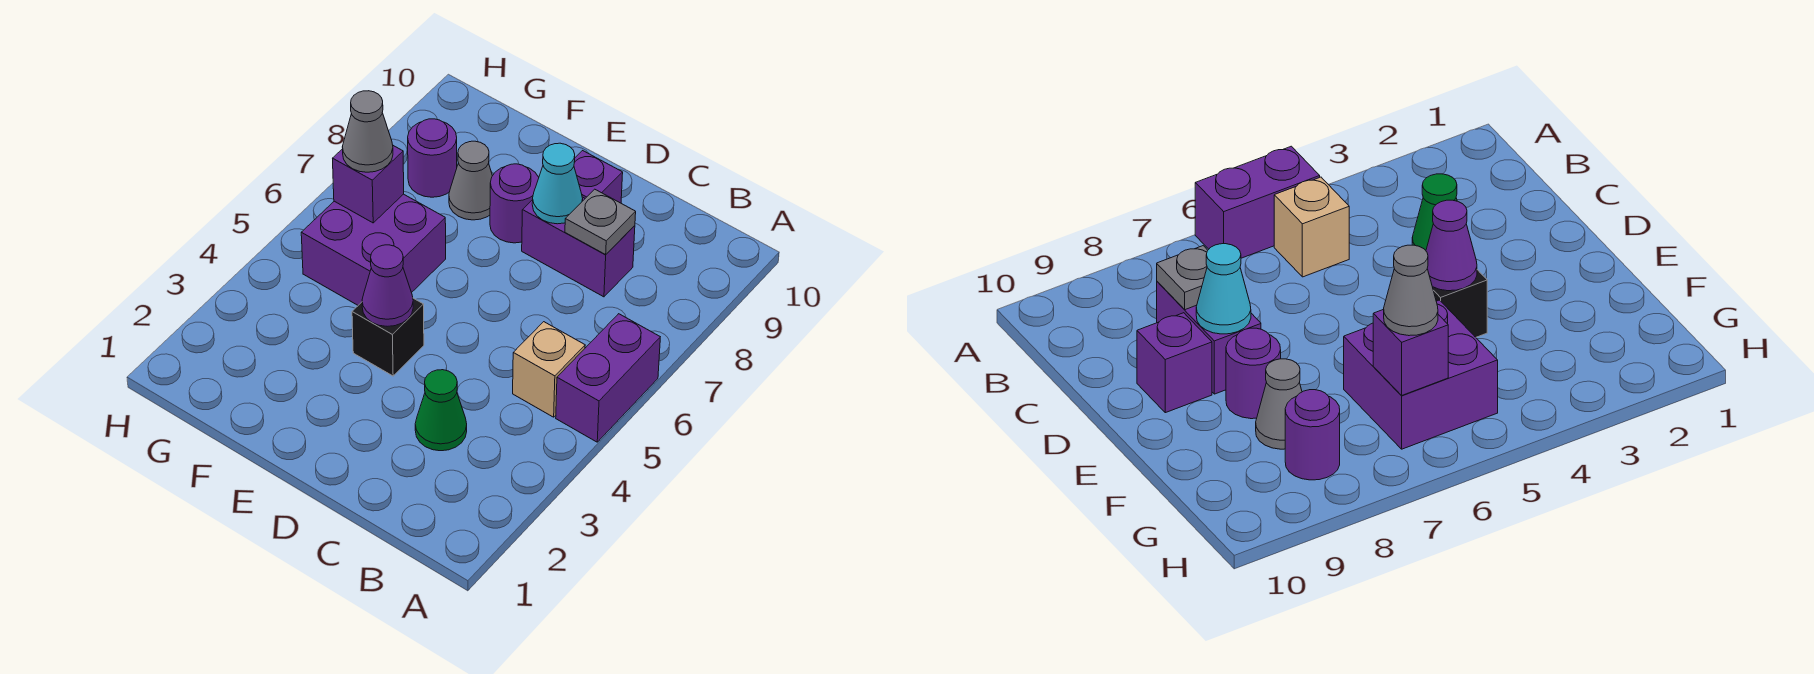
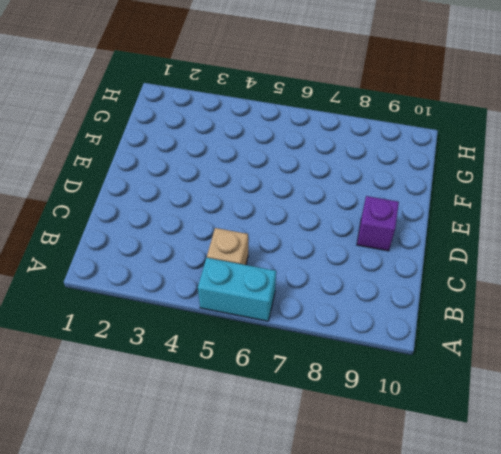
cyan 1x2 brick [198,258,276,321] -> purple 1x2 brick [556,314,660,442]
none -> green 1x1 cone [415,370,467,451]
none -> purple 1x2 brick [522,197,635,297]
none -> black 1x1 brick [352,298,424,376]

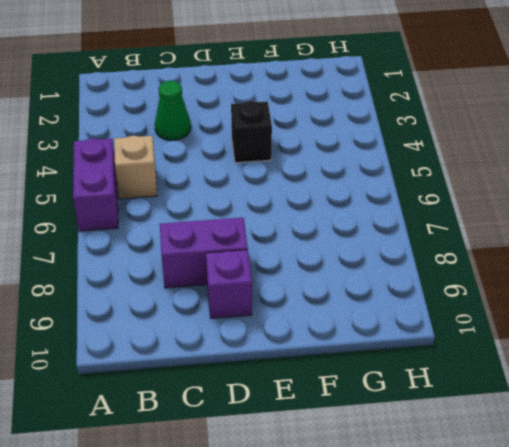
none -> purple 1x1 round brick [490,164,539,243]
none -> purple 2x2 brick [301,194,446,305]
none -> grey 1x1 cone [449,141,492,220]

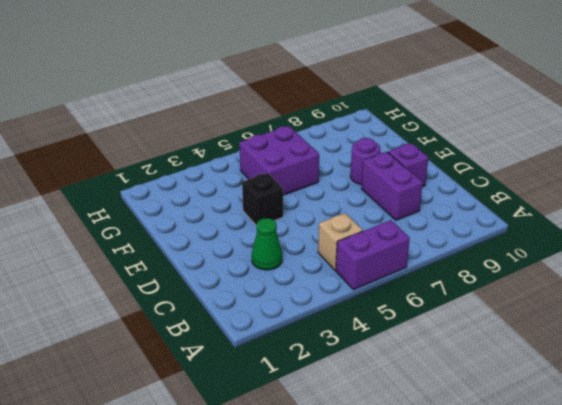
none -> grey 1x1 cone [449,141,492,220]
none -> purple 1x1 round brick [408,119,457,197]
none -> grey 1x1 plate [565,189,636,254]

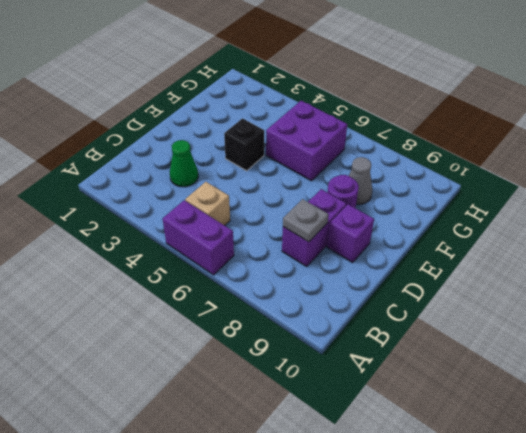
none -> purple 1x1 round brick [408,119,457,197]
none -> cyan 1x1 cone [532,143,583,224]
none -> purple 1x1 cone [362,245,413,326]

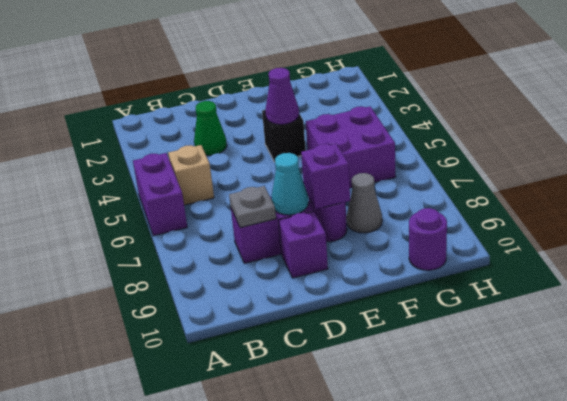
purple 1x1 brick [301,144,350,209] -> purple 1x1 brick moved to [333,146,404,223]
purple 1x1 round brick [409,208,447,270] -> purple 1x1 round brick moved to [408,119,457,197]
none -> grey 1x1 cone [342,91,393,172]

